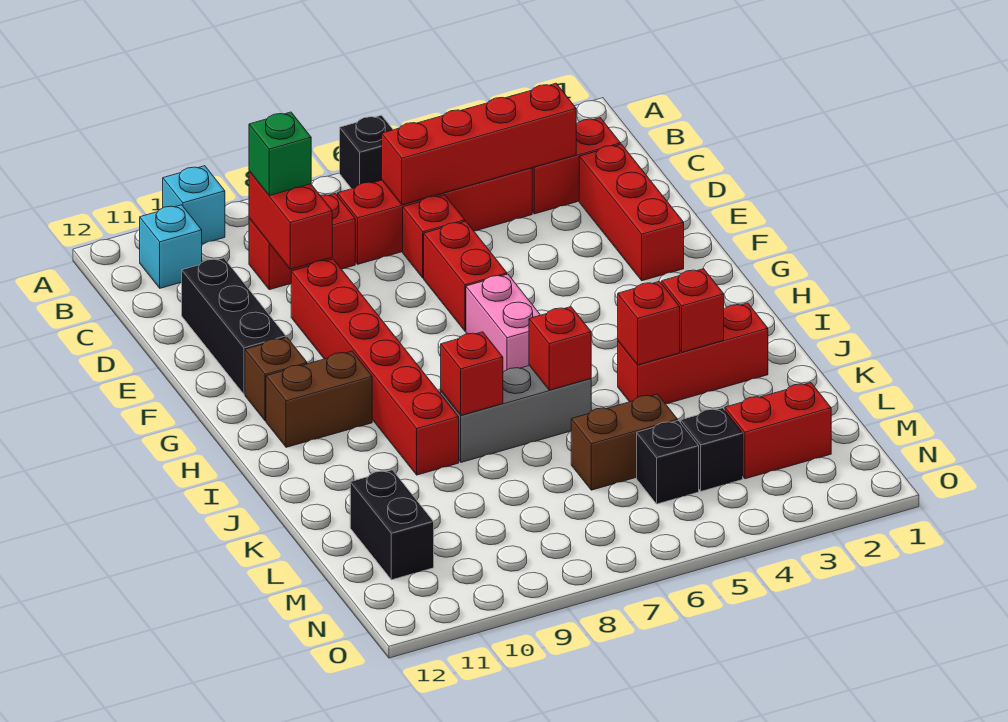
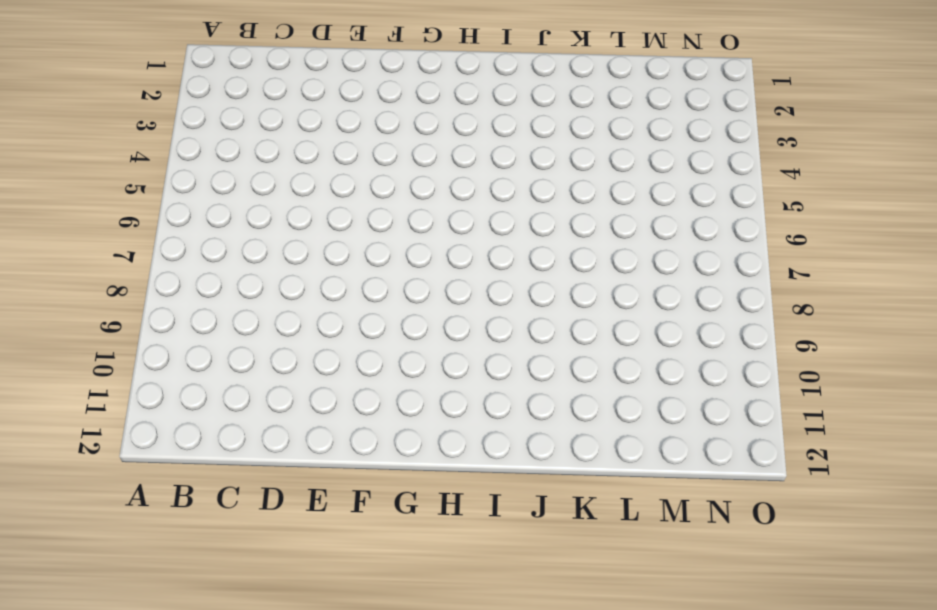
none -> black 1x1 brick [340,115,393,189]
none -> cyan 1x1 brick [163,166,225,244]
none -> cyan 1x1 brick [140,205,202,288]

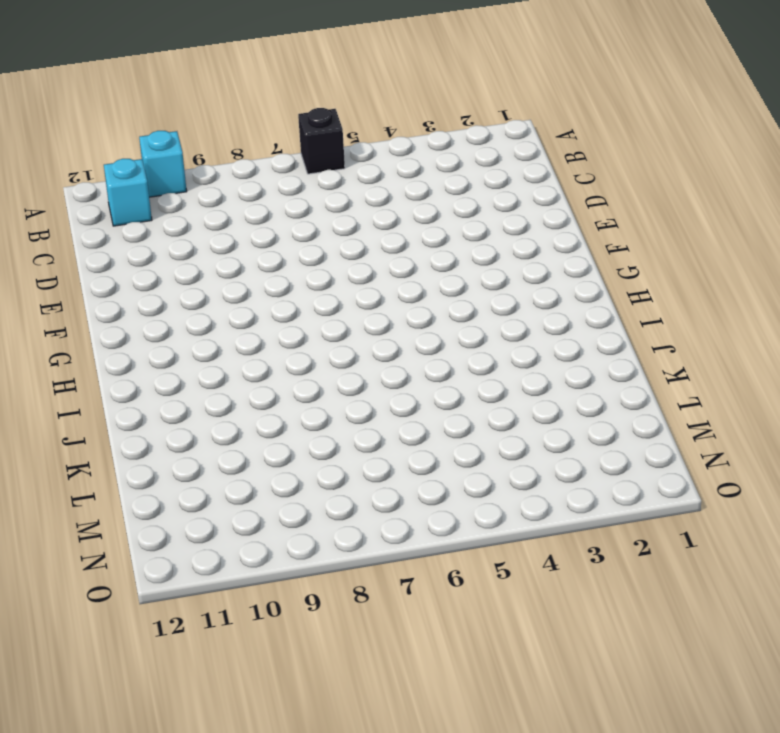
none -> red 1x2 brick [532,118,621,214]
none -> red 1x4 brick [338,168,532,264]
none -> red 1x2 brick [249,194,355,290]

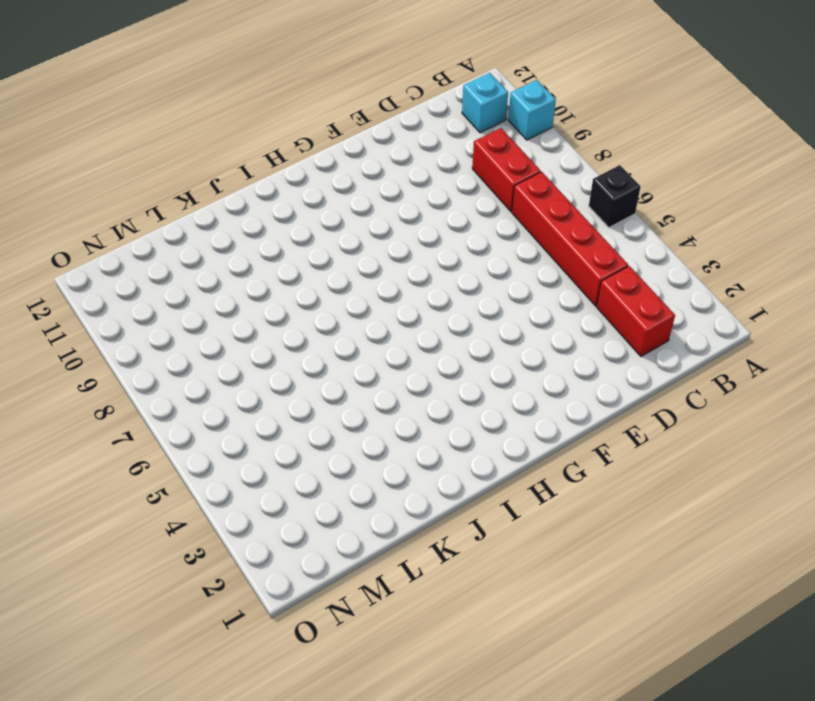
none -> red 1x3 brick [579,144,684,281]
none -> red 1x1 brick [403,195,465,278]
none -> black 1x3 brick [182,258,286,394]

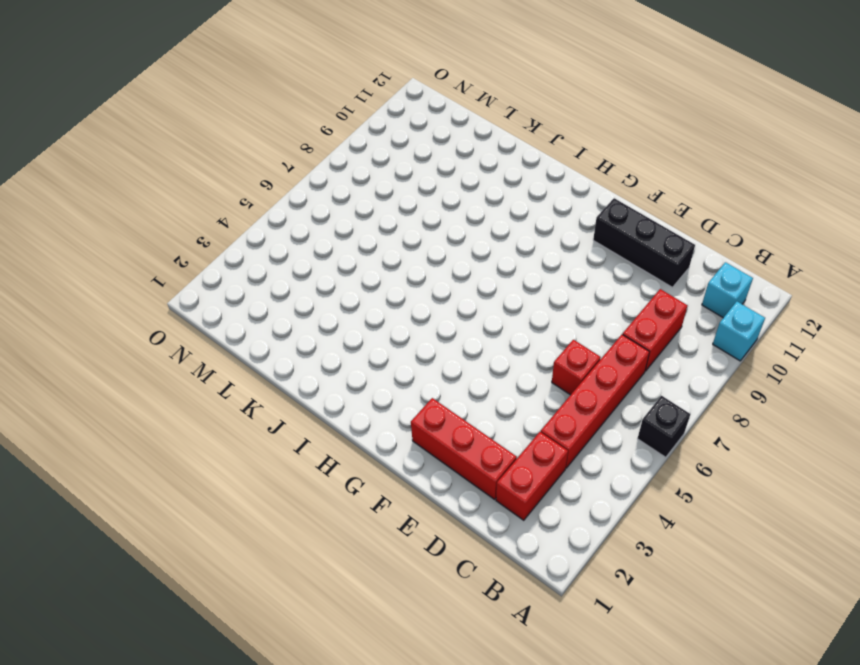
none -> red 1x2 brick [424,221,507,331]
none -> red 1x6 brick [291,259,459,475]
none -> pink 1x2 brick [466,274,540,372]

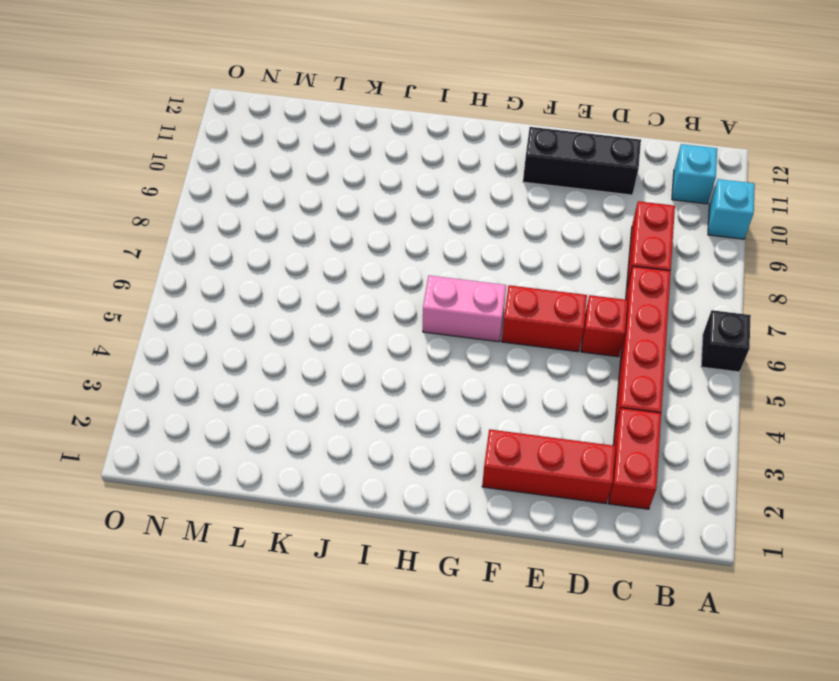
none -> red 1x6 brick [291,259,459,475]
none -> brown 1x1 brick [245,337,307,421]
none -> brown 1x2 brick [266,351,372,447]

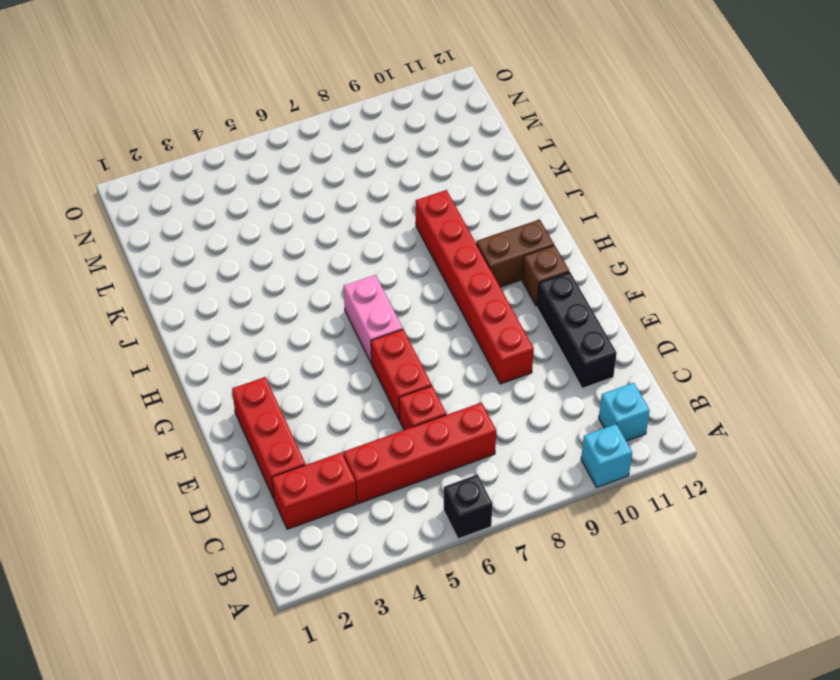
none -> red 1x2 brick [249,194,355,290]
none -> red 1x3 brick [618,303,768,404]
none -> grey 1x3 brick [441,366,591,462]

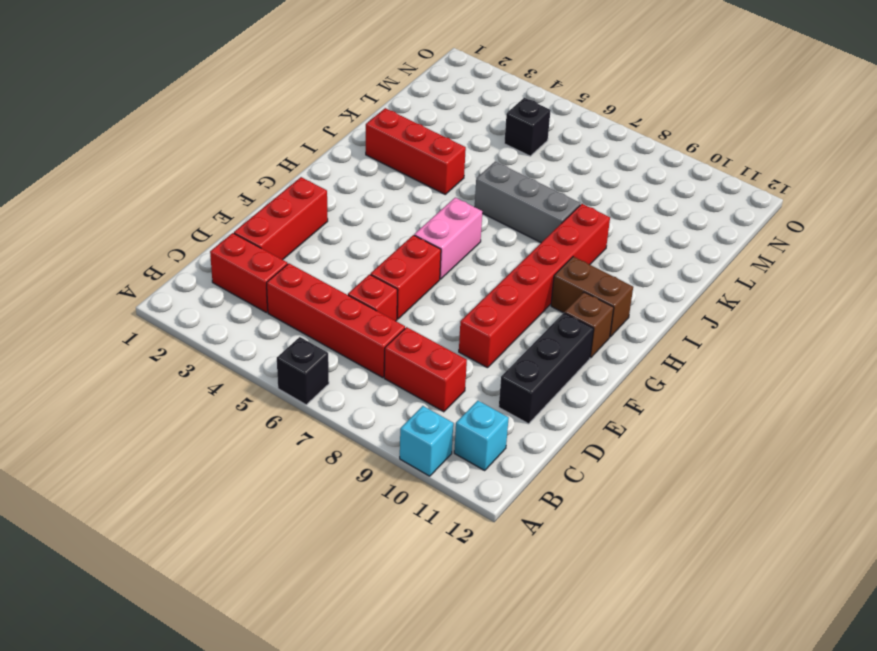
none -> brown 1x2 brick [571,394,678,490]
none -> black 1x2 brick [350,470,434,580]
none -> red 1x2 brick [725,383,831,479]

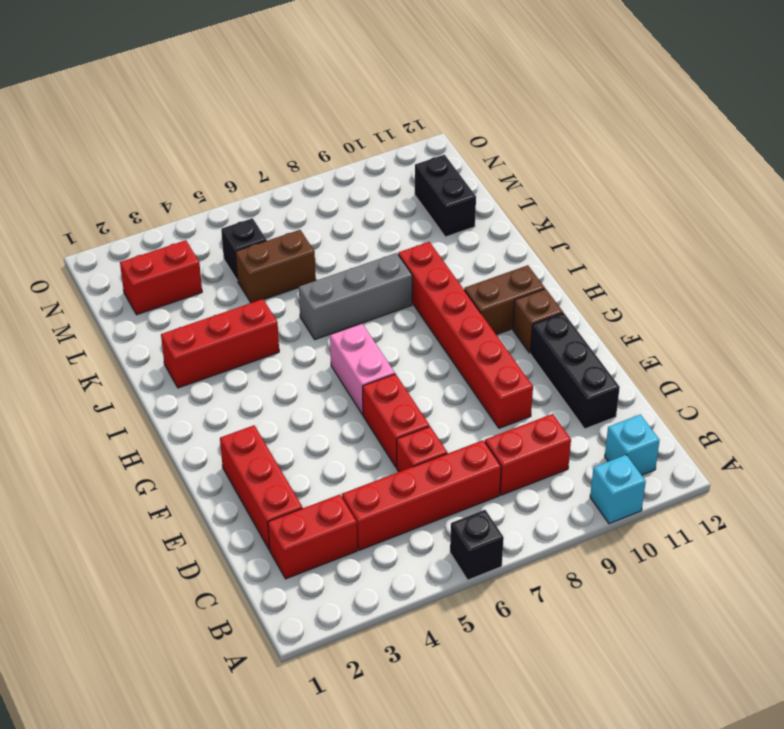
none -> black 1x1 brick [681,408,743,491]
none -> red 1x4 brick [382,83,576,205]
none -> red 1x2 brick [249,171,332,269]

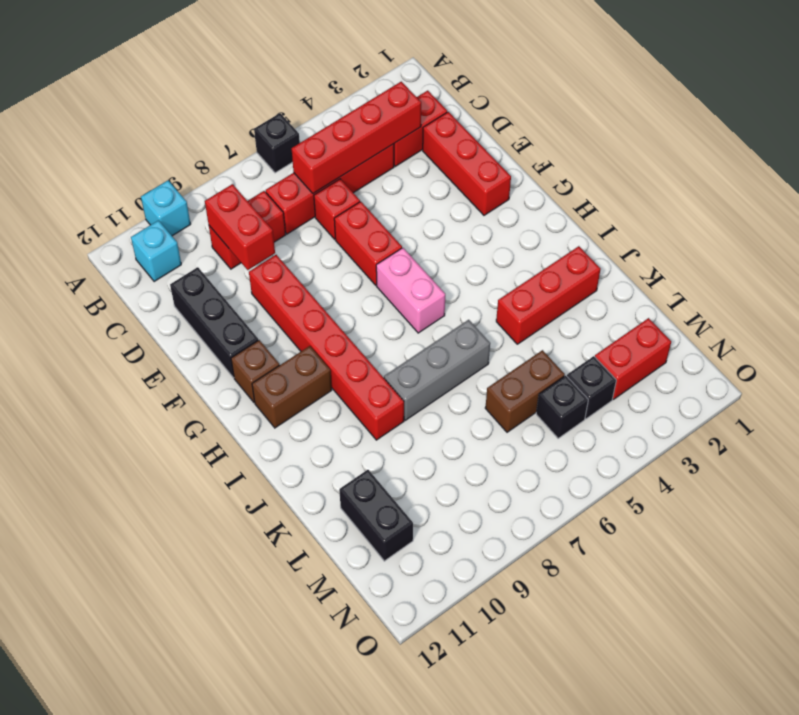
none -> red 1x1 brick [662,269,724,352]
none -> red 1x1 brick [618,281,680,365]
none -> red 1x1 brick [529,307,591,390]

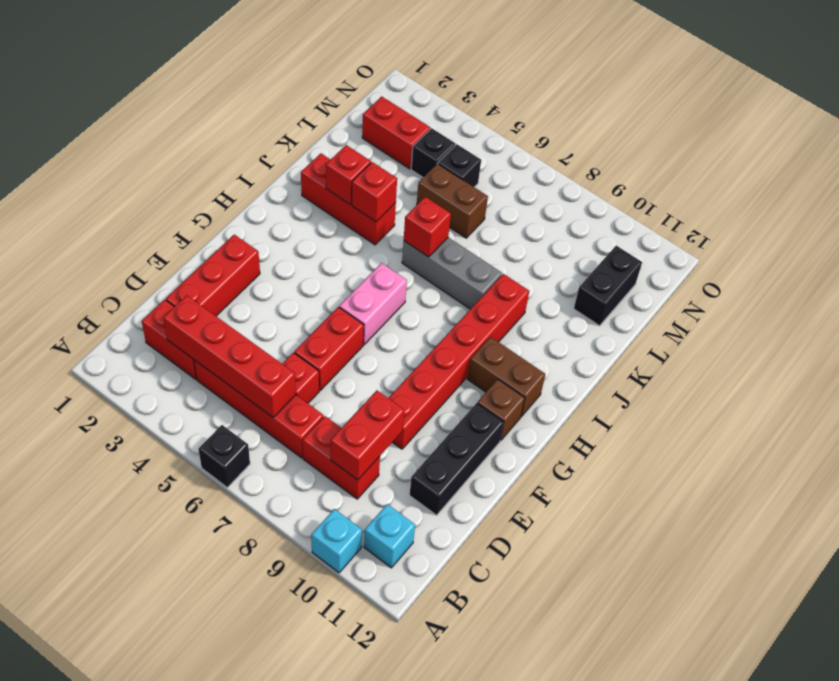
none -> red 1x1 brick [441,332,503,415]
none -> green 1x1 brick [249,112,311,196]

